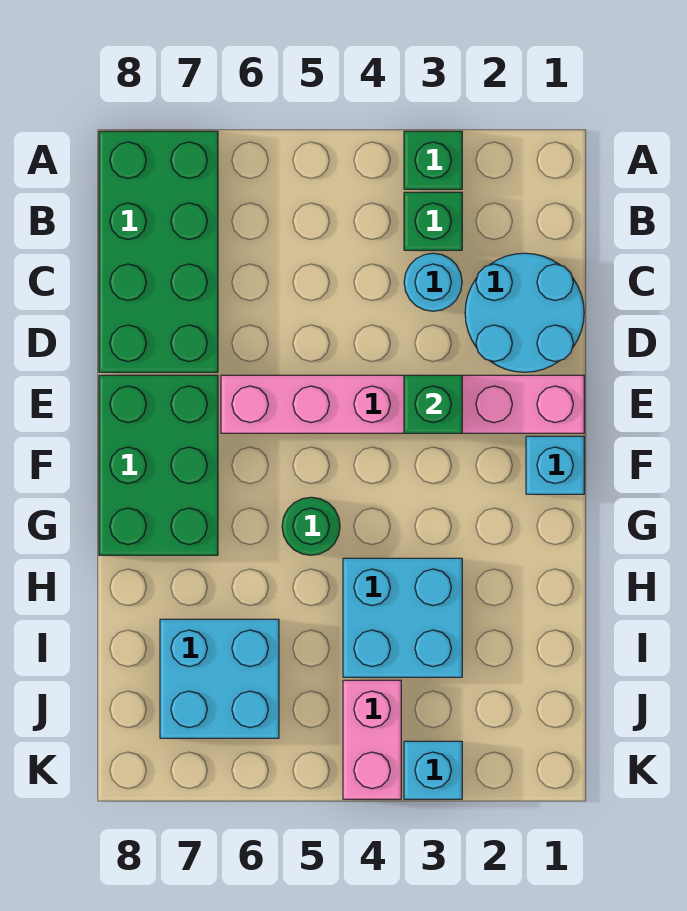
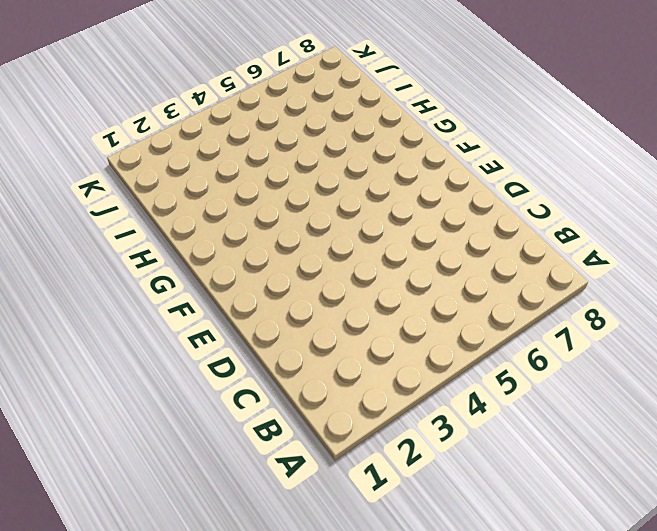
none -> green 1x1 brick [404,131,462,189]
none -> green 2x4 brick [99,131,218,372]
none -> green 1x1 brick [404,192,462,250]

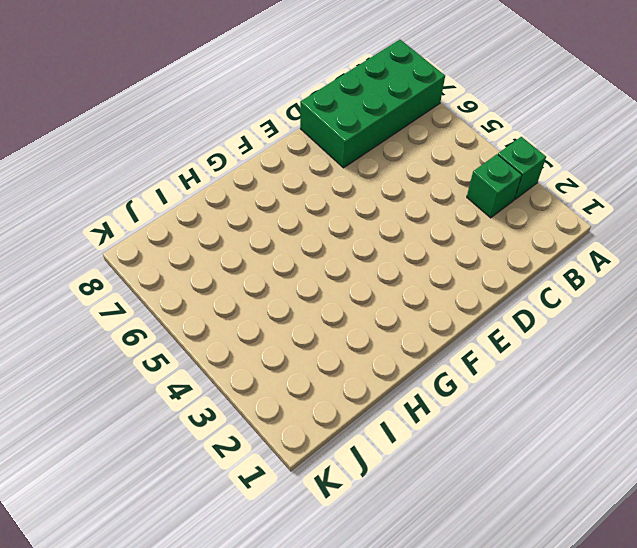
none -> cyan 2x2 round brick [465,253,584,372]
none -> cyan 1x1 round brick [404,253,462,311]
none -> pink 1x6 brick [221,375,584,433]

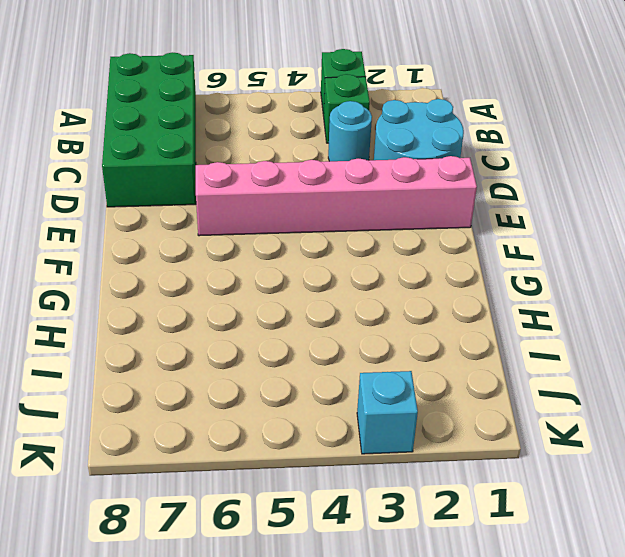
none -> green 2x3 brick [99,375,218,555]
none -> cyan 1x1 brick [526,436,584,494]
none -> green 1x1 round brick [282,497,340,555]

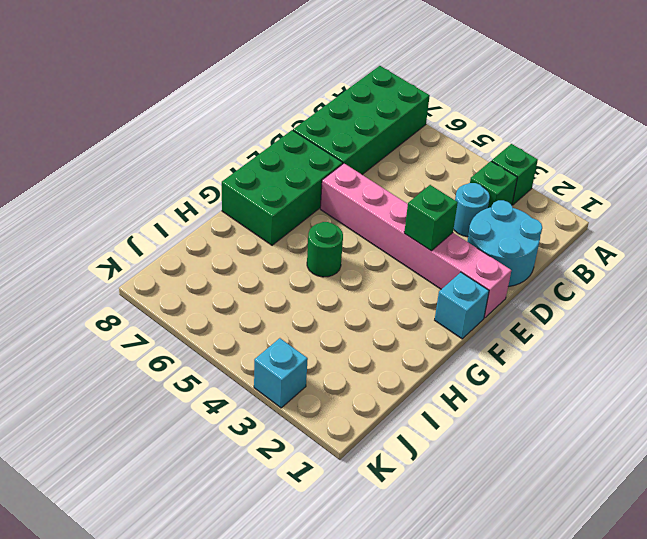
none -> cyan 2x2 brick [343,558,462,677]
none -> cyan 2x2 brick [160,619,279,738]
none -> pink 1x2 brick [343,680,401,799]

